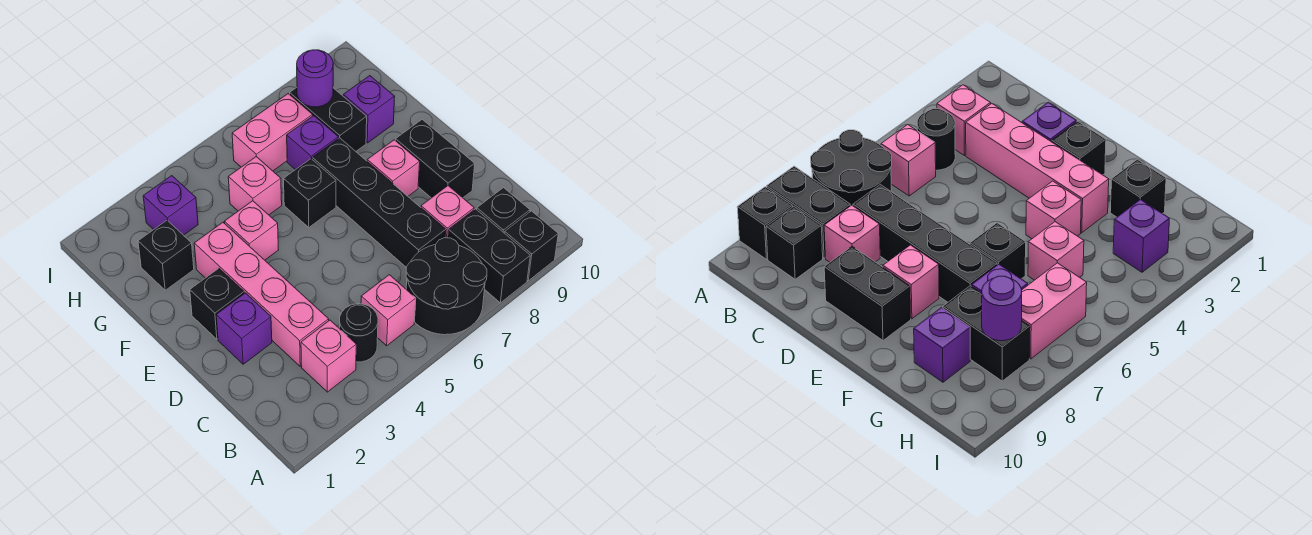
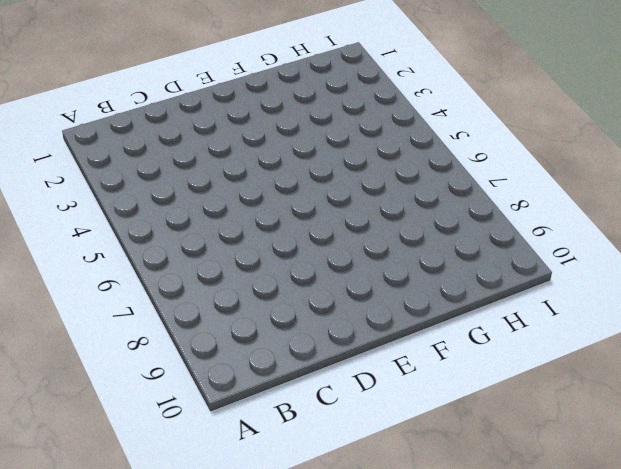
none -> black 2x2 round brick [406,238,487,335]
none -> black 1x2 brick [448,209,530,303]
none -> black 1x1 brick [505,211,558,281]

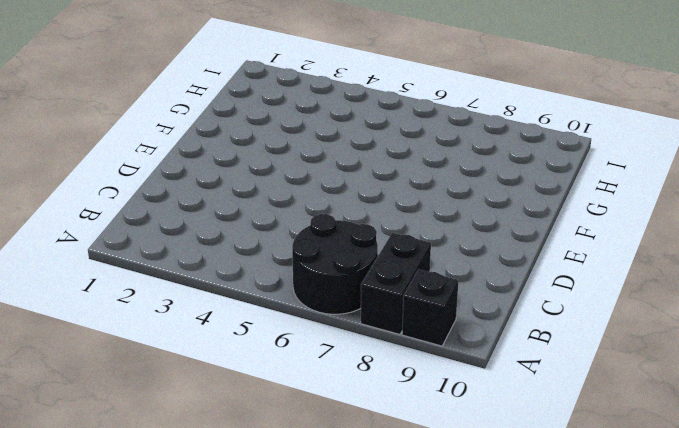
none -> pink 1x1 brick [301,320,356,392]
none -> black 1x1 round brick [339,304,378,362]
none -> pink 1x1 brick [361,275,416,346]

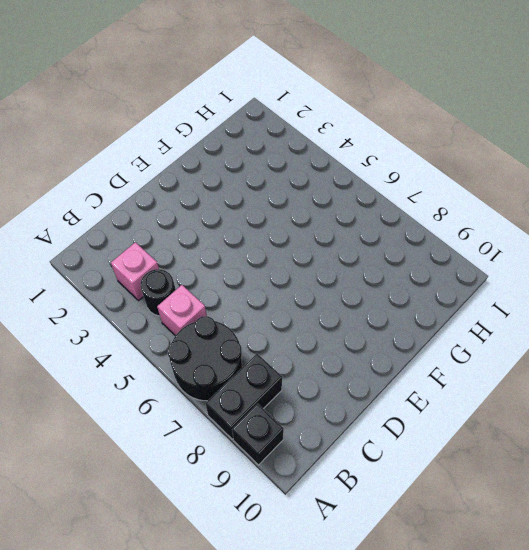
none -> black 1x1 brick [477,188,530,233]
none -> pink 1x4 brick [194,222,329,366]
none -> black 1x4 brick [312,138,446,268]

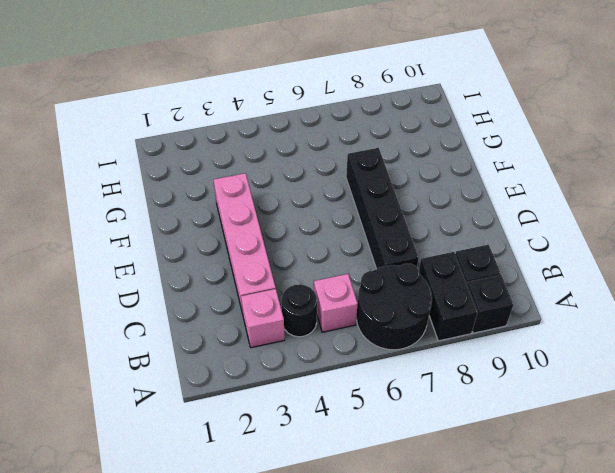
none -> pink 1x1 brick [421,186,474,238]
none -> purple 1x1 brick [216,293,272,364]
none -> black 1x2 brick [396,120,475,198]

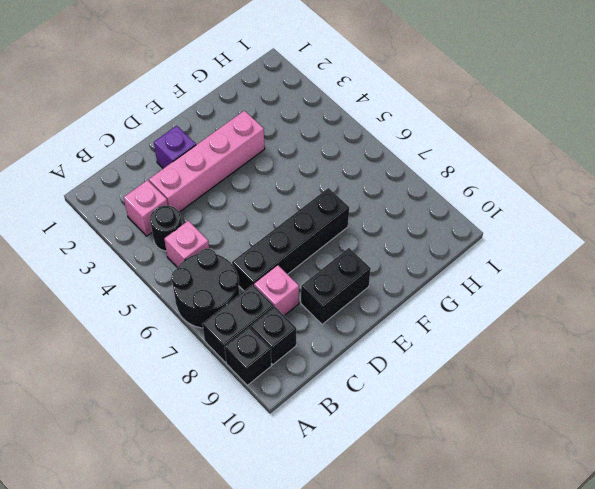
none -> black 1x1 brick [190,268,244,339]
none -> pink 1x1 brick [367,140,420,196]
none -> pink 1x1 brick [224,201,278,260]

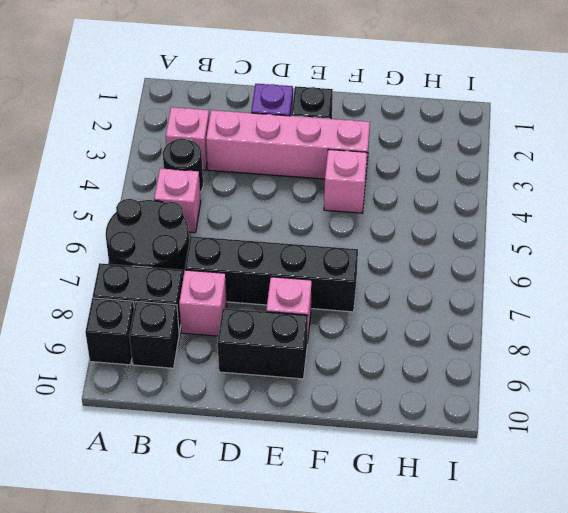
none -> black 1x1 brick [284,159,336,227]
none -> black 1x1 brick [138,220,194,290]
none -> pink 1x1 brick [228,157,282,215]

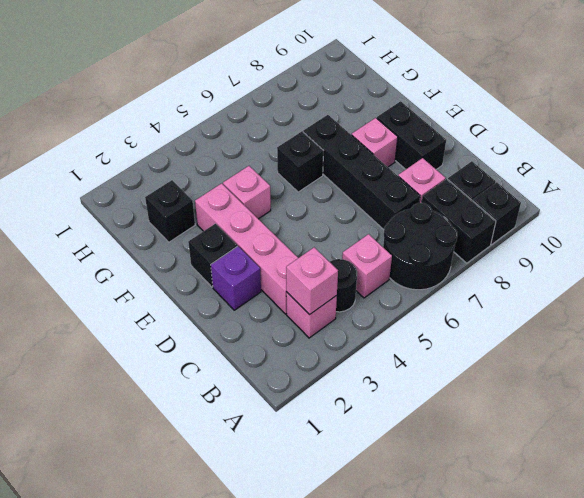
pink 1x1 brick [286,247,338,315] -> pink 1x1 brick moved to [228,157,282,215]
none -> purple 1x1 brick [287,116,338,170]
none -> black 1x2 brick [290,88,367,151]
none -> purple 1x1 brick [343,76,395,143]

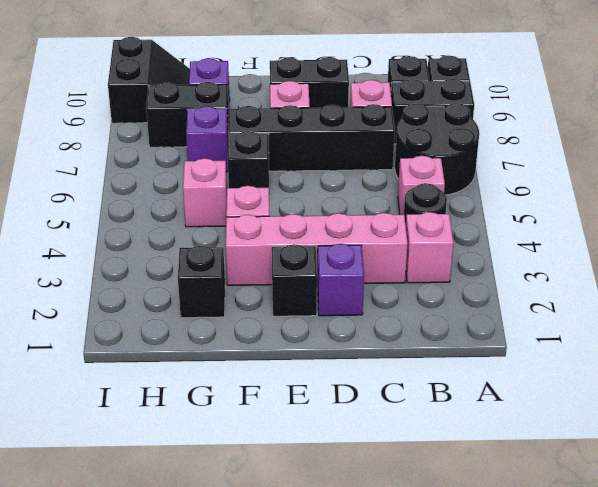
black 2x2 slope [108,37,190,123] -> none
none -> purple 1x1 brick [143,176,198,235]
none -> pink 1x2 brick [232,94,313,171]
none -> purple 1x1 round brick [297,50,333,107]

